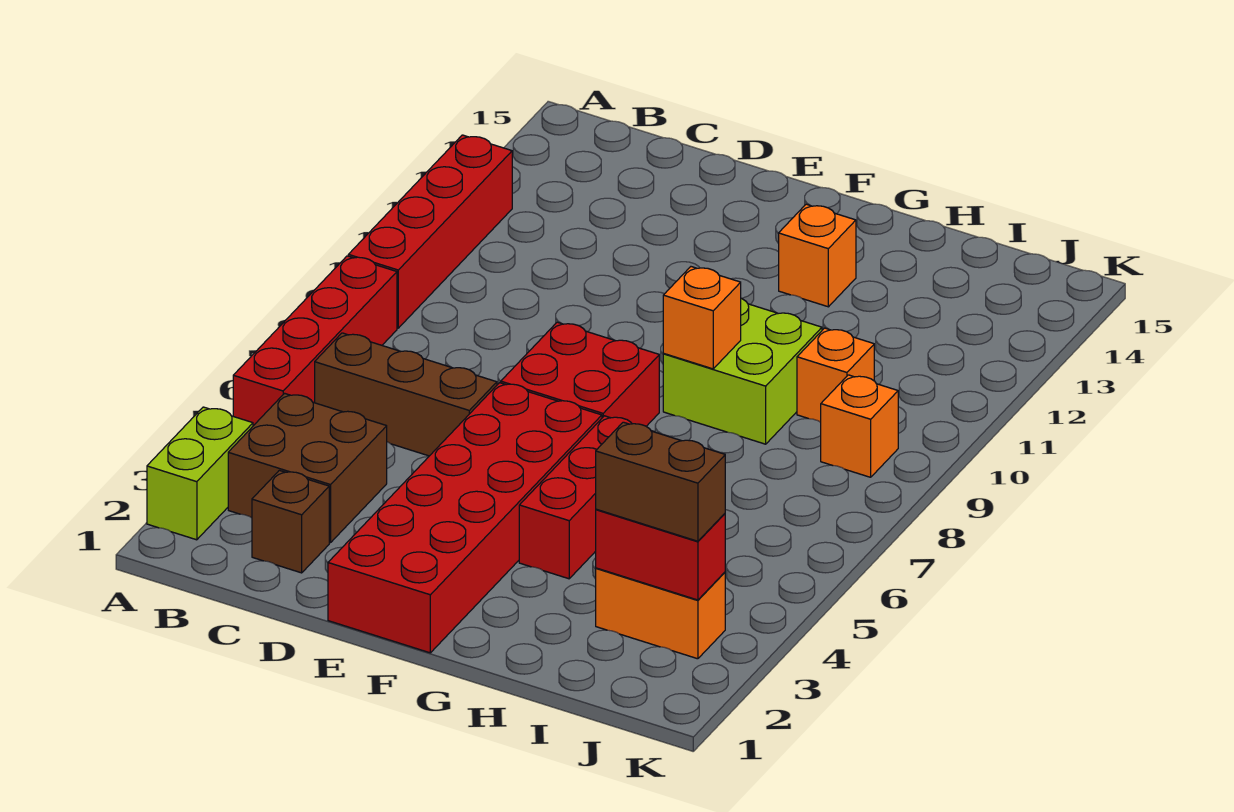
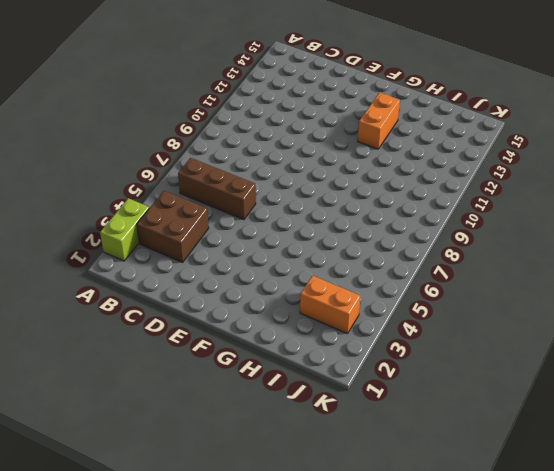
orange 1x2 brick [358,92,400,149] -> orange 1x1 brick [779,204,856,307]
none -> red 1x4 brick [233,256,397,426]
none -> red 1x4 brick [348,135,512,328]
none -> brown 1x1 brick [252,470,329,573]

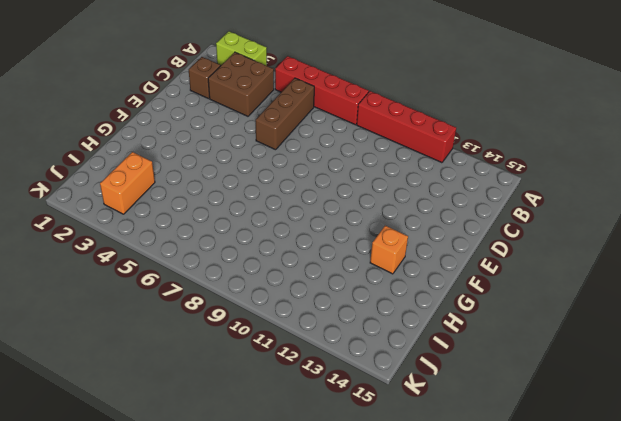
none -> red 2x6 brick [328,383,602,653]
none -> red 2x2 brick [501,322,659,426]
none -> red 1x3 brick [519,416,654,579]

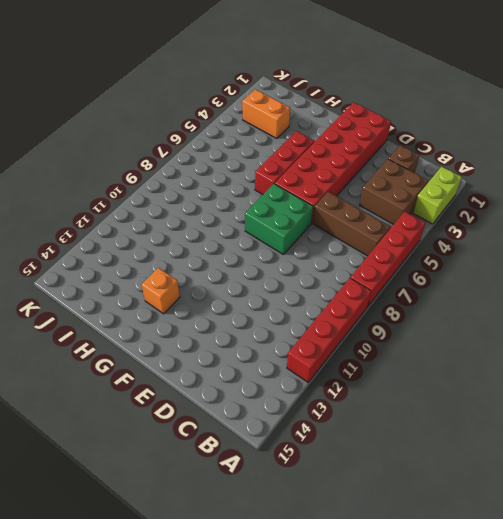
green 2x2 brick [245,184,313,255] -> red 2x2 brick [501,322,659,426]
none -> lime 2x2 brick [663,298,822,444]
none -> orange 1x1 brick [797,328,874,422]
none -> orange 1x1 brick [821,375,898,477]

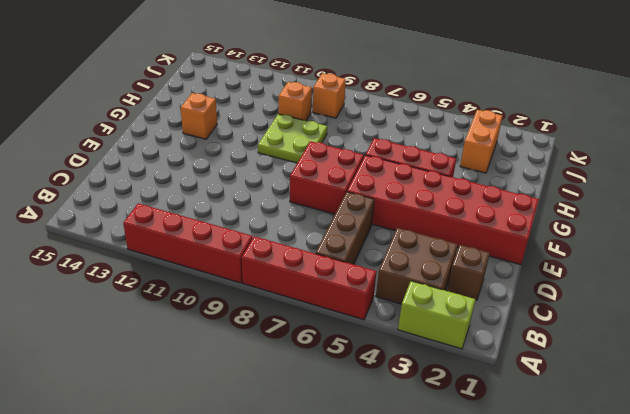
lime 2x2 plate [258,114,327,163] -> lime 2x2 brick [663,298,822,444]
none -> orange 1x1 brick [663,267,741,369]
none -> red 1x2 brick [596,509,725,600]
none -> brown 1x2 brick [596,422,725,541]

